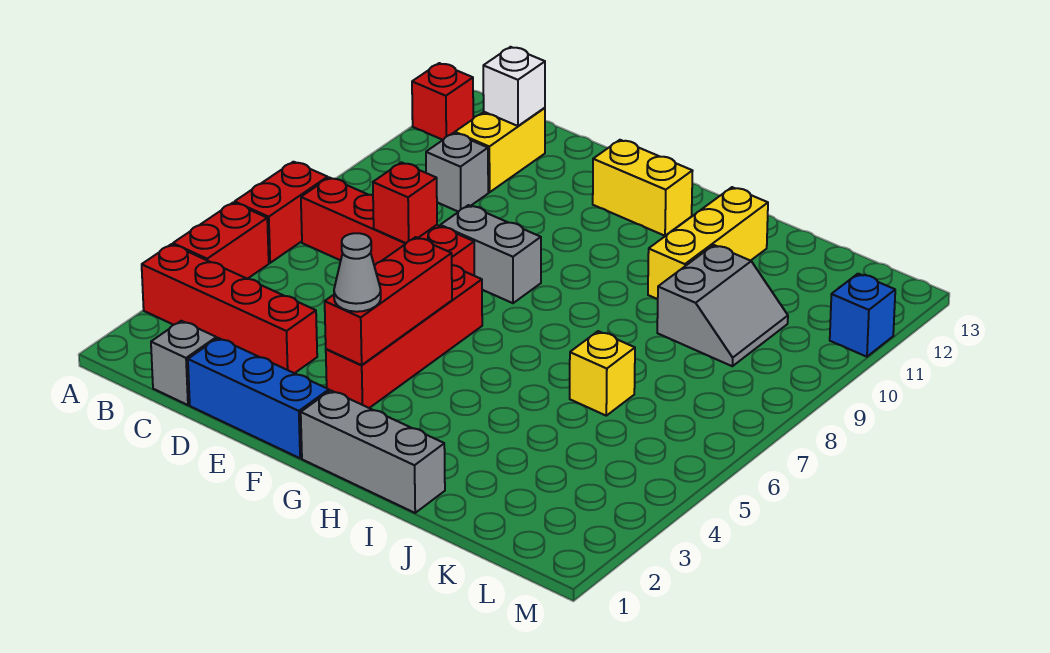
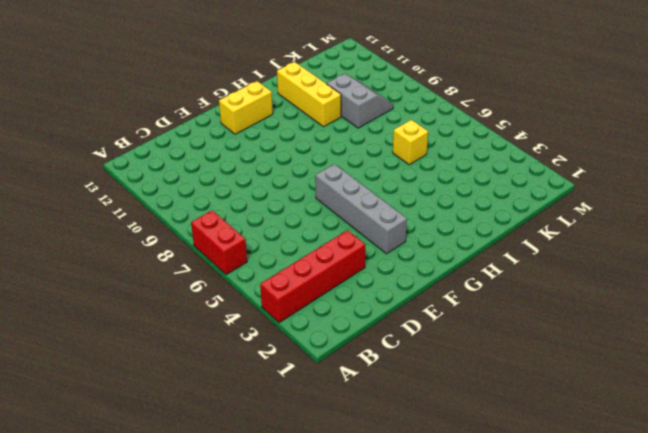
grey 1x4 brick [315,164,407,254] -> red 1x4 brick [326,265,482,408]
none -> red 1x2 brick [173,203,269,279]
none -> red 1x1 brick [412,63,473,140]
none -> red 1x4 brick [301,178,474,275]

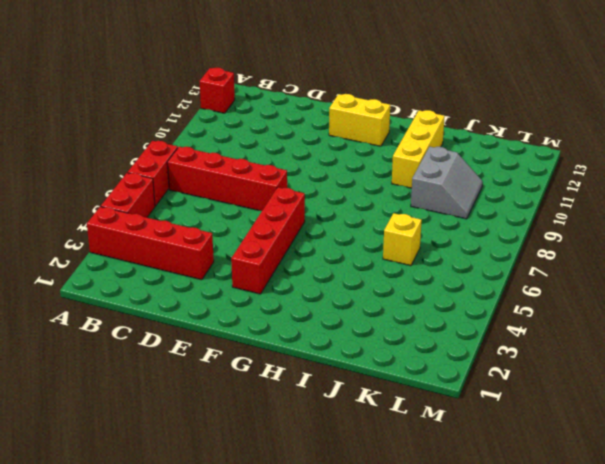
none -> grey 1x1 brick [151,321,216,405]
none -> grey 1x1 brick [426,133,488,212]
none -> yellow 1x2 brick [455,108,545,192]

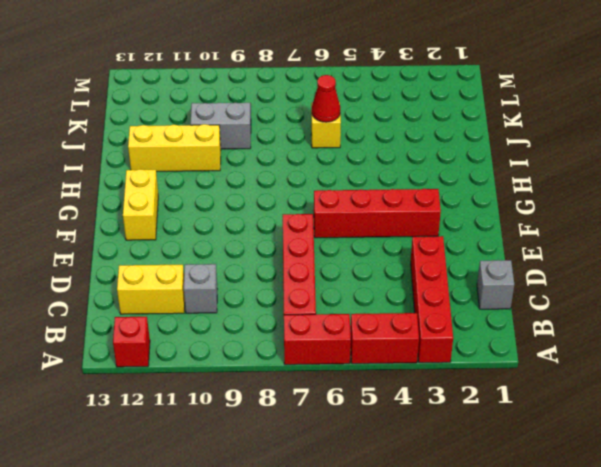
red 1x1 cone [312,75,340,122] -> none
none -> blue 1x3 brick [188,338,329,458]
none -> grey 1x2 brick [440,205,541,303]
none -> grey 1x3 brick [301,390,445,513]

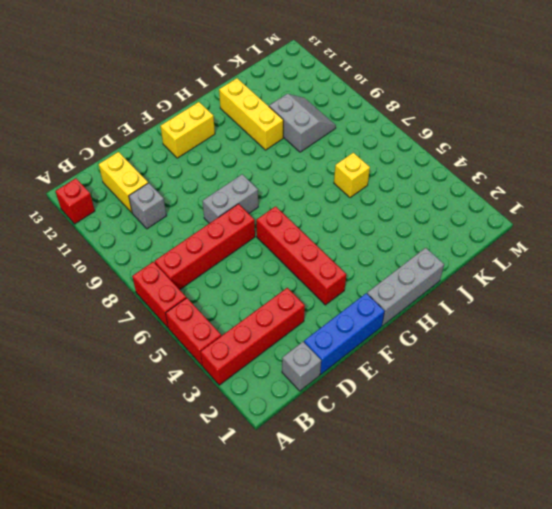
none -> blue 1x1 brick [830,274,895,357]
none -> white 1x1 brick [483,47,545,126]
none -> red 1x1 brick [373,162,437,243]

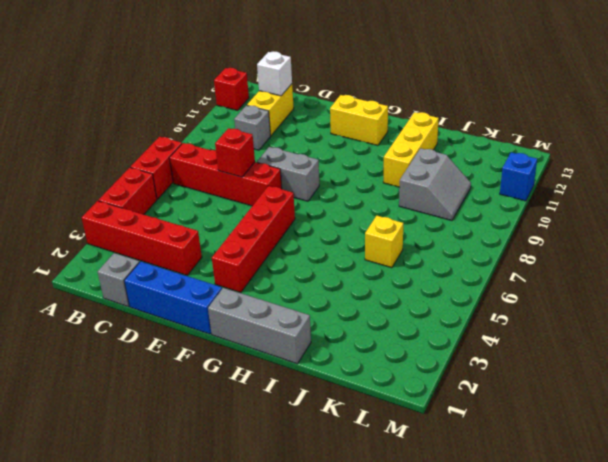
none -> red 1x3 brick [325,237,452,365]
none -> grey 1x1 cone [334,233,381,312]

